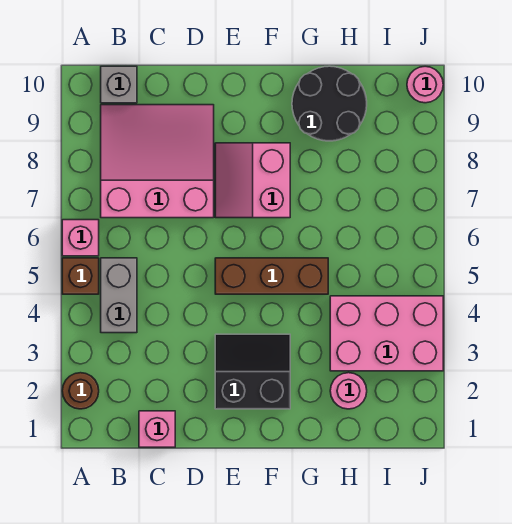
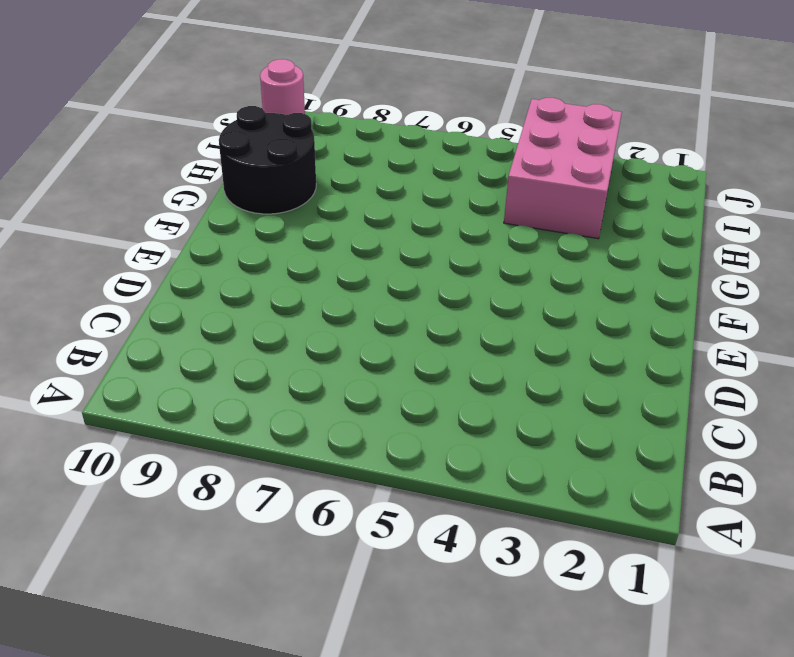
none -> brown 1x1 round brick [62,373,99,409]
none -> brown 1x1 brick [62,258,99,294]
none -> pink 1x1 brick [62,220,99,256]

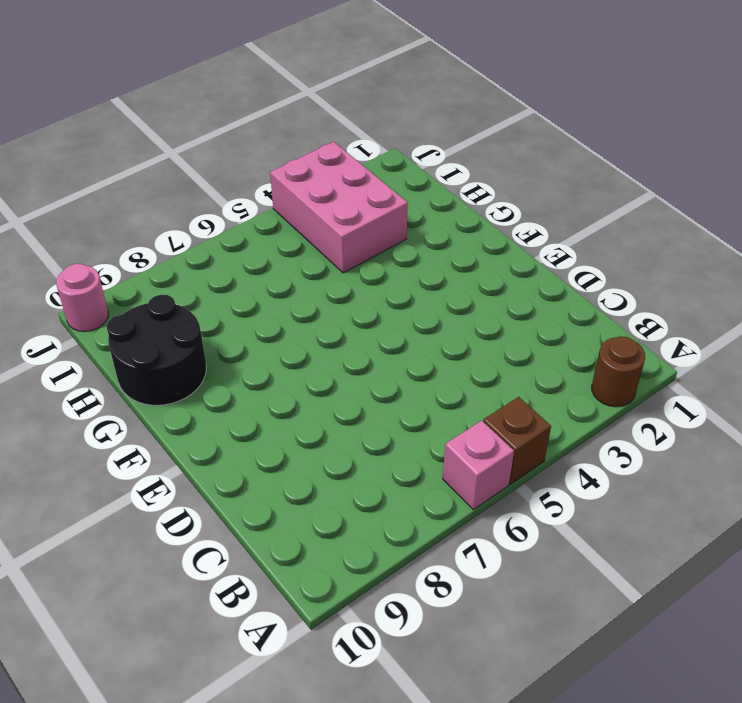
none -> grey 1x2 brick [101,258,137,333]
none -> pink 3x3 slope [101,105,214,218]
none -> grey 1x1 brick [101,66,137,103]

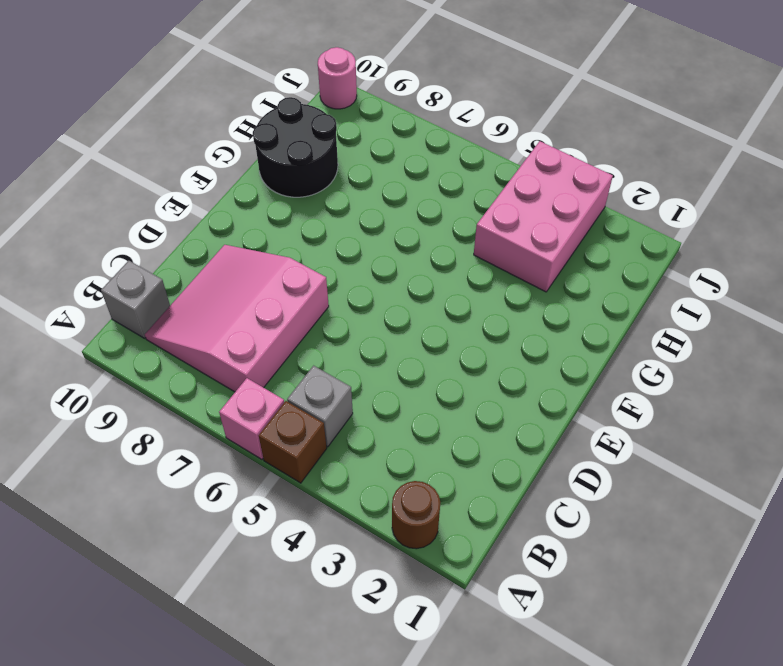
grey 1x1 brick [287,366,353,447] -> grey 1x2 brick [101,258,137,333]
none -> pink 1x1 brick [139,411,175,447]
none -> black 2x2 slope [215,334,290,409]
none -> brown 1x3 brick [215,258,328,294]

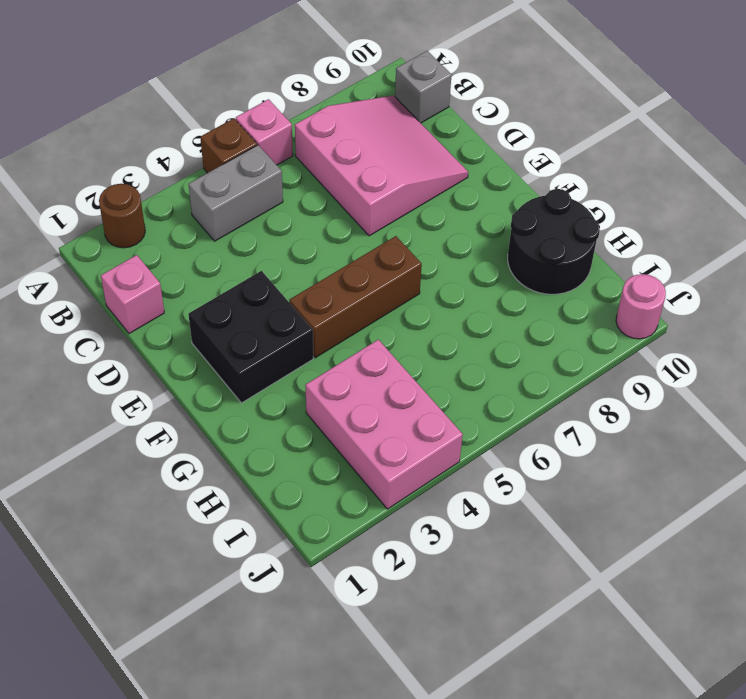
black 2x2 brick [188,271,313,403] -> black 2x2 slope [215,334,290,409]
brown 1x3 brick [289,236,422,358] -> brown 1x3 brick turned to [215,258,328,294]
none -> pink 2x2 slope [215,143,290,218]
none -> pink 1x1 round brick [330,373,367,409]

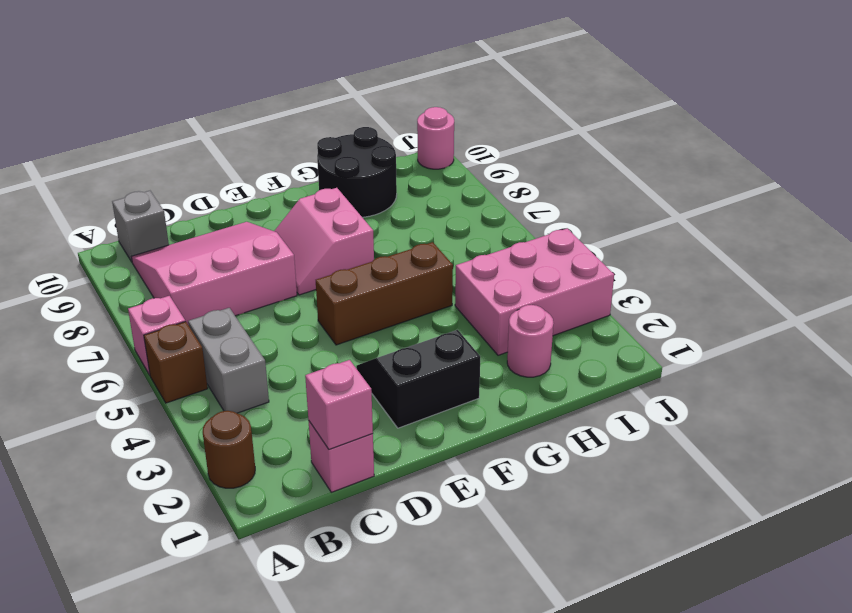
pink 1x1 brick [305,360,373,449] -> none

